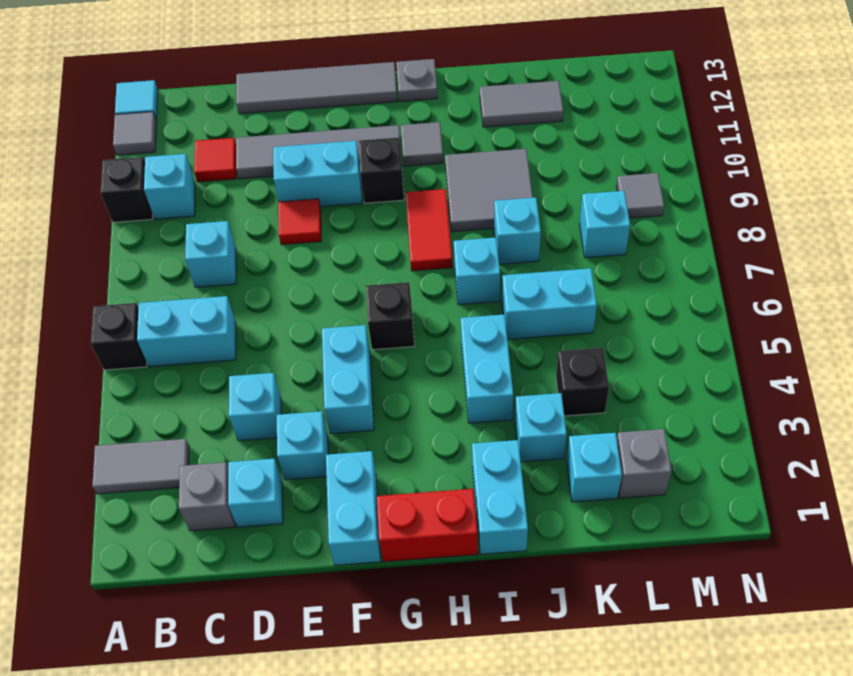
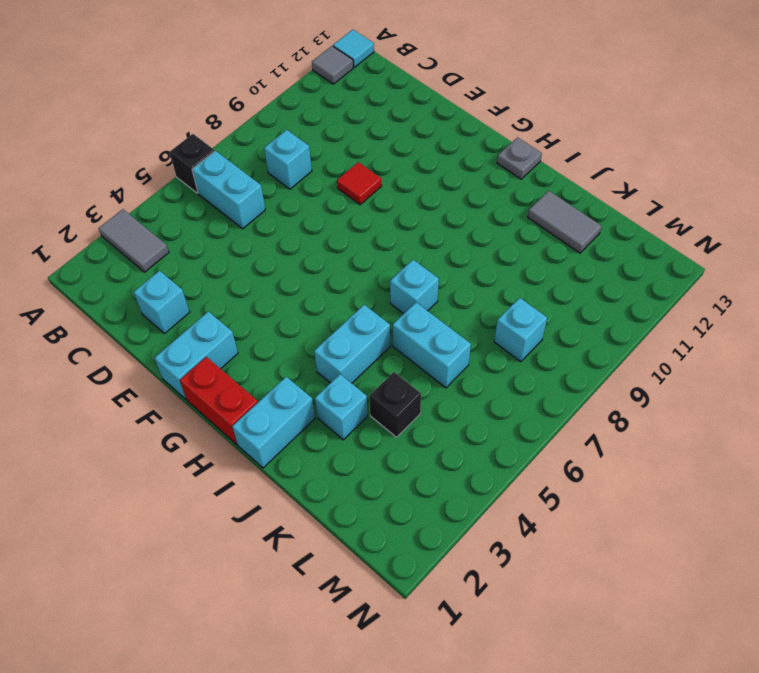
none -> black 1x1 brick [101,157,153,222]
none -> cyan 1x1 brick [144,154,195,219]
none -> grey 1x1 brick [179,462,235,531]
none -> red 1x1 tile [194,138,237,182]

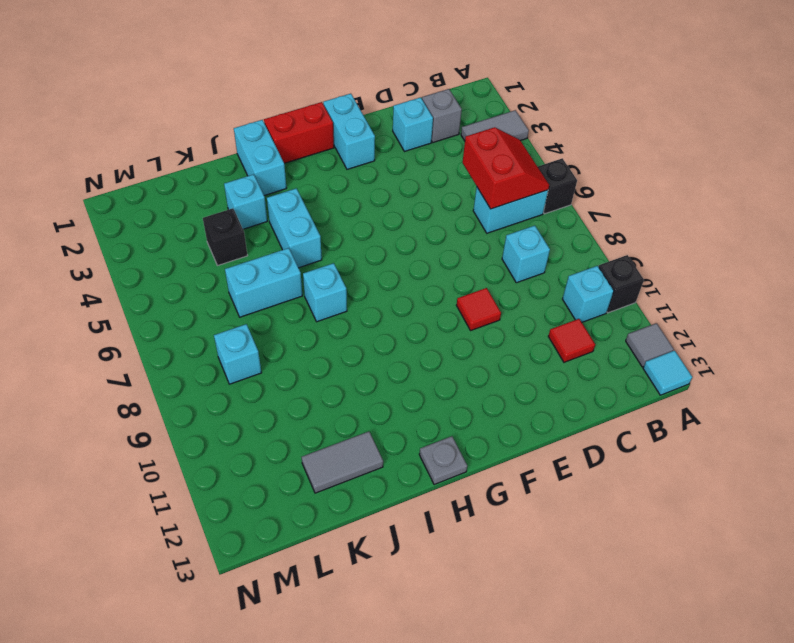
red 2x2 slope [462,127,549,209] -> none
none -> cyan 1x1 brick [229,373,281,441]
none -> grey 1x4 tile [236,125,401,179]
none -> grey 1x4 tile [236,62,397,114]
none -> cyan 1x1 brick [277,411,328,480]

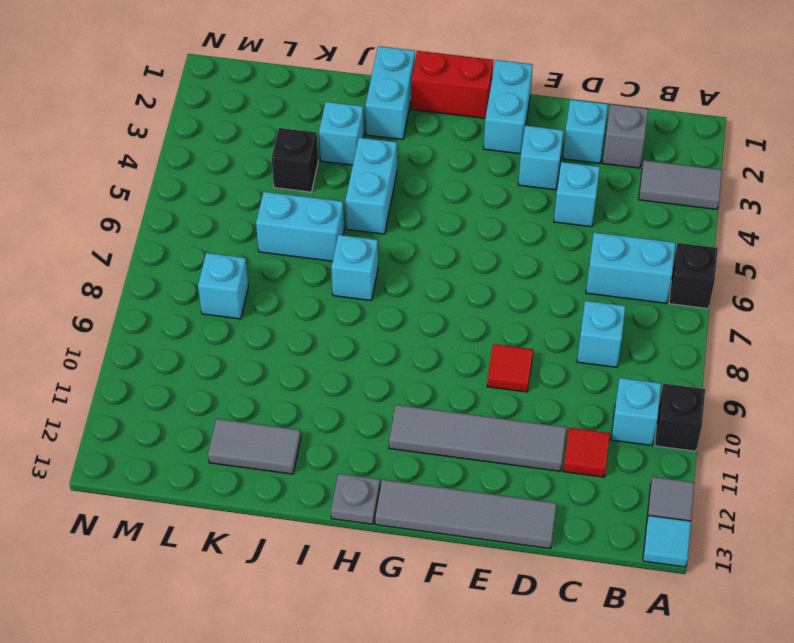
none -> cyan 1x2 brick [273,141,362,207]
none -> cyan 1x2 brick [322,325,374,434]
none -> black 1x1 brick [366,282,414,350]
none -> black 1x1 brick [359,137,404,203]

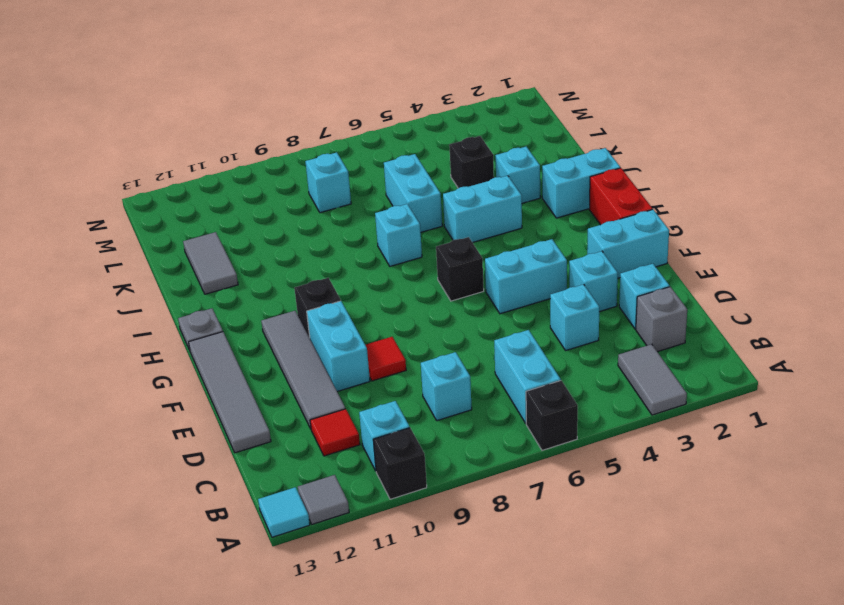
none -> red 1x2 tile [406,189,452,271]
none -> grey 1x1 tile [401,122,443,166]
none -> grey 2x2 tile [445,149,533,232]
none -> cyan 1x1 brick [494,198,541,264]

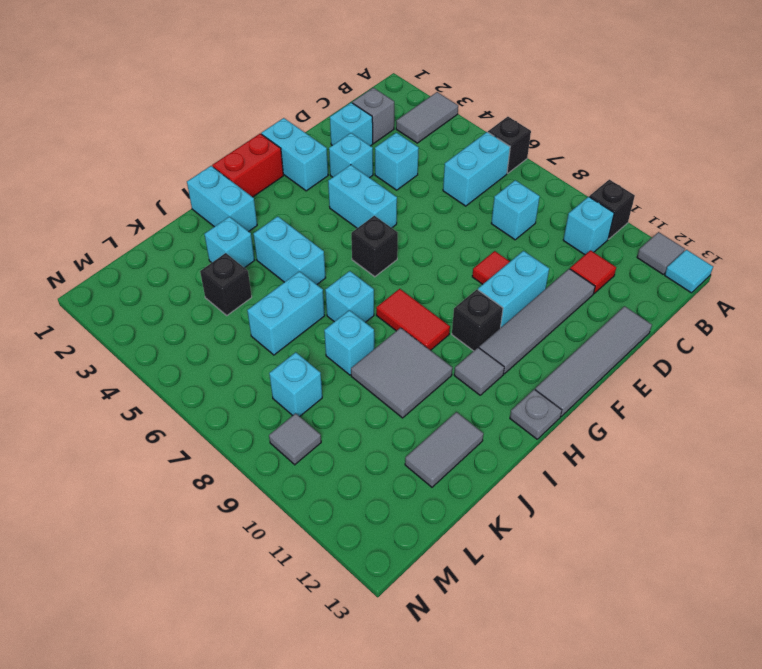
none -> cyan 1x1 brick [567,433,622,502]
none -> grey 1x1 brick [617,429,671,498]

